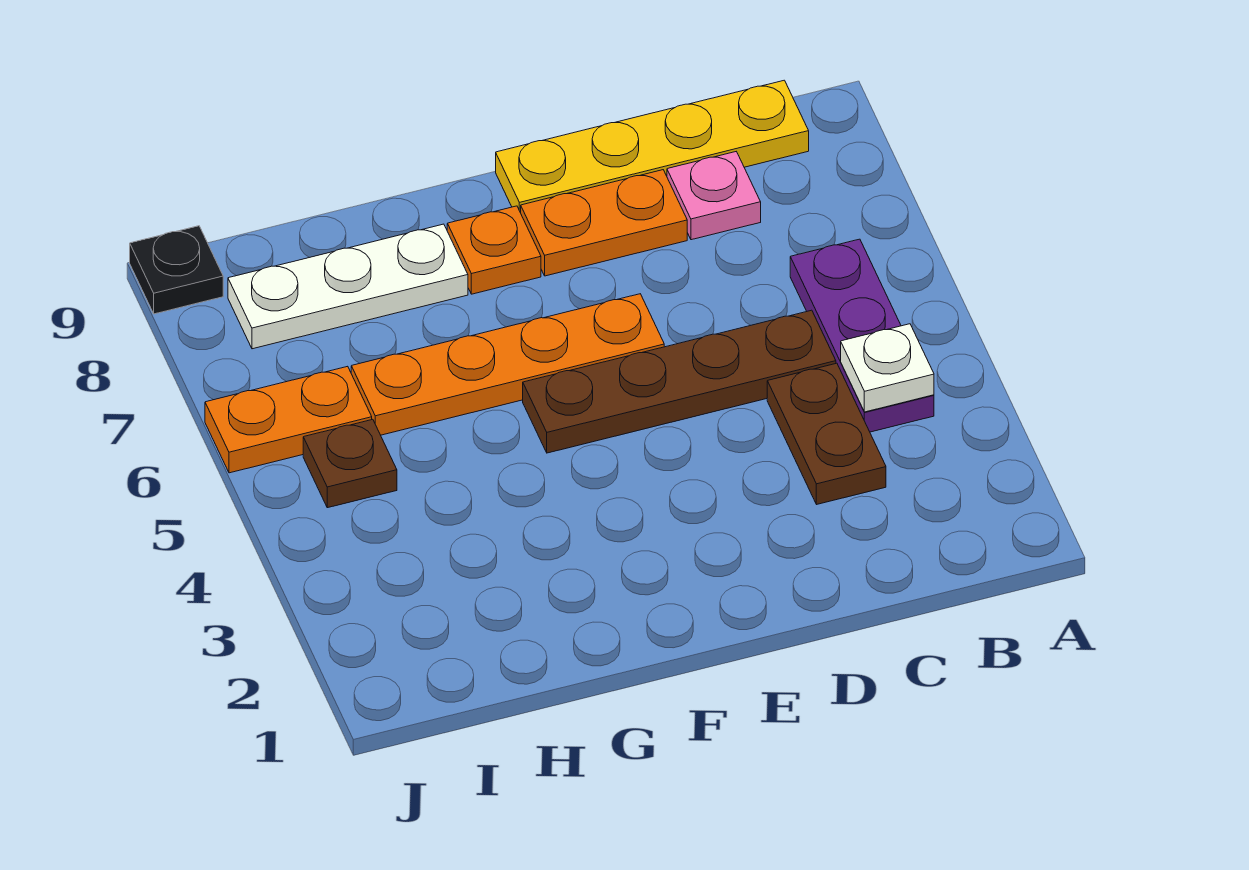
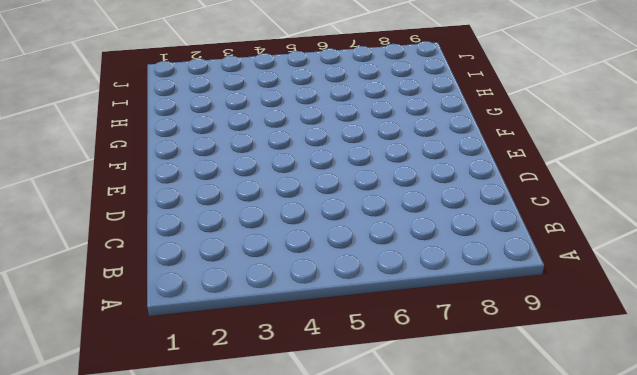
none -> purple 1x3 plate [790,239,934,432]
none -> yellow 1x4 plate [496,80,809,213]
none -> brown 1x2 plate [767,363,886,504]

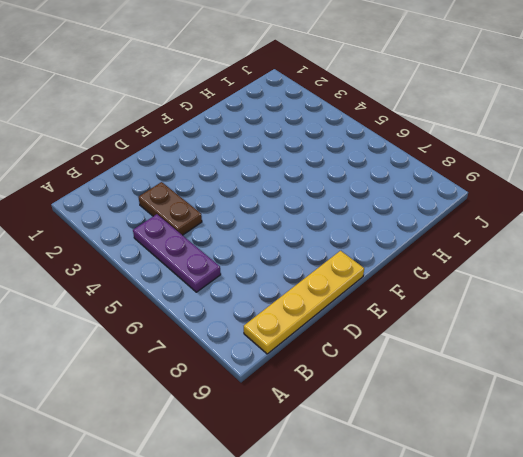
none -> brown 1x4 plate [523,310,836,453]
none -> pink 1x1 plate [667,152,761,240]
none -> orange 1x2 plate [521,170,687,276]

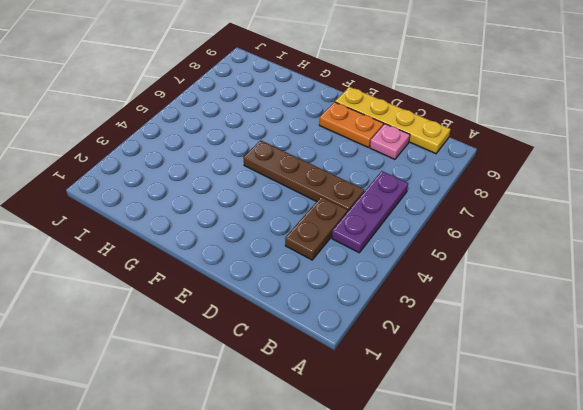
none -> orange 1x4 plate [351,294,664,435]
none -> orange 1x1 plate [447,206,541,294]
none -> white 1x3 plate [228,224,468,349]

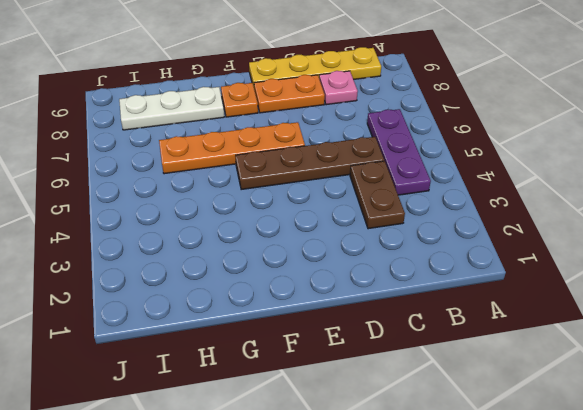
none -> brown 1x1 plate [303,419,397,508]
none -> orange 1x2 plate [205,366,372,473]
none -> black 1x1 plate [130,226,223,314]

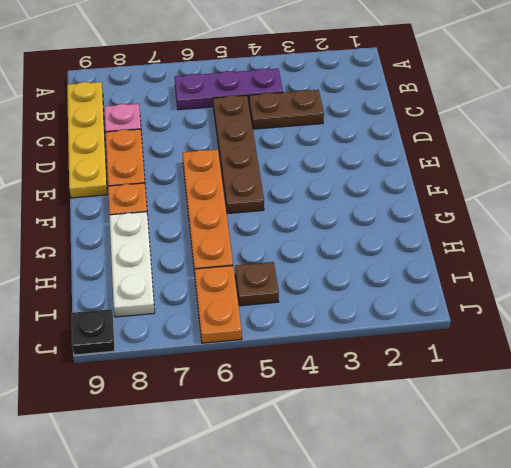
none -> white 1x1 plate [841,324,934,412]

